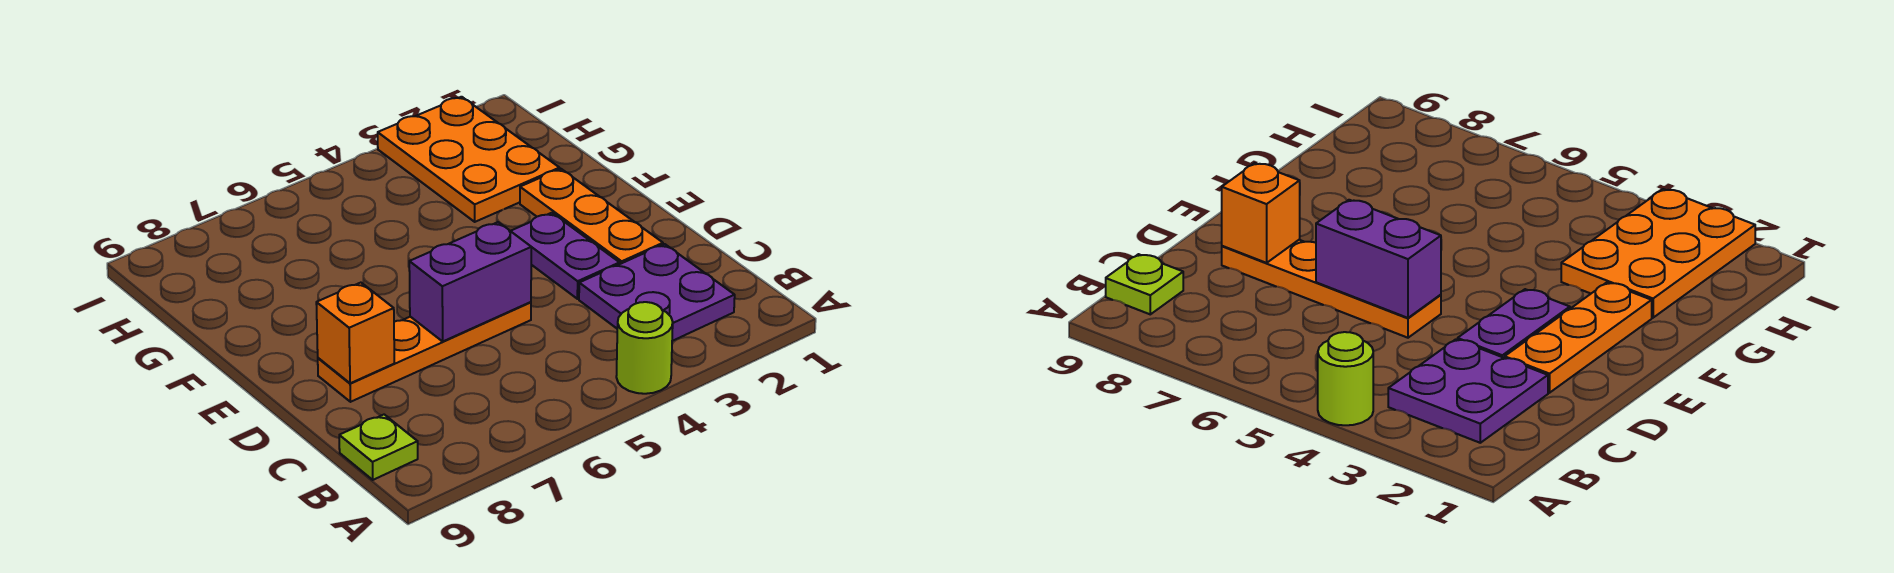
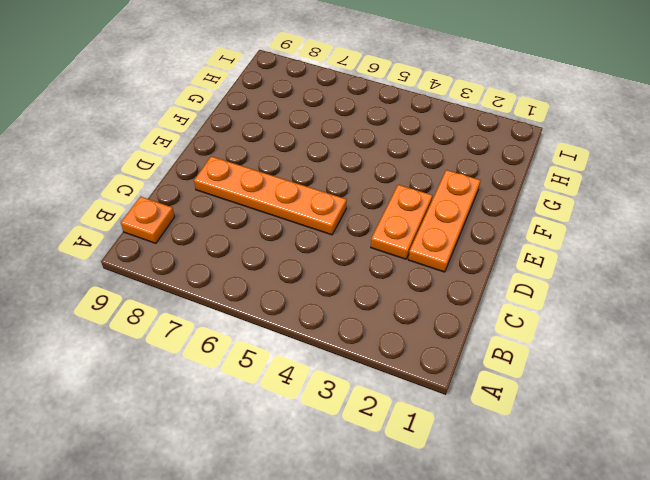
orange 1x1 plate [121,197,175,243] -> lime 1x1 plate [339,415,418,480]
orange 1x2 plate [371,185,432,259] -> purple 1x2 plate [511,213,620,299]
none -> lime 1x1 round brick [616,302,673,394]
none -> purple 2x2 plate [579,244,735,341]

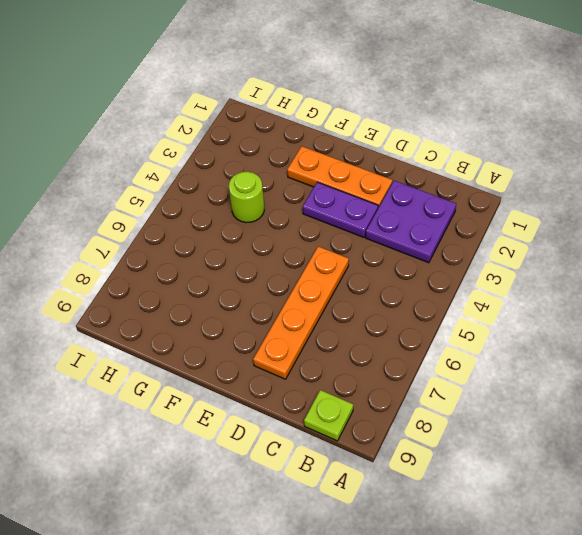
lime 1x1 round brick [229,172,264,223] -> lime 1x1 round brick moved to [616,302,673,394]
none -> orange 2x3 plate [378,97,560,222]
none -> purple 1x2 brick [409,222,531,341]

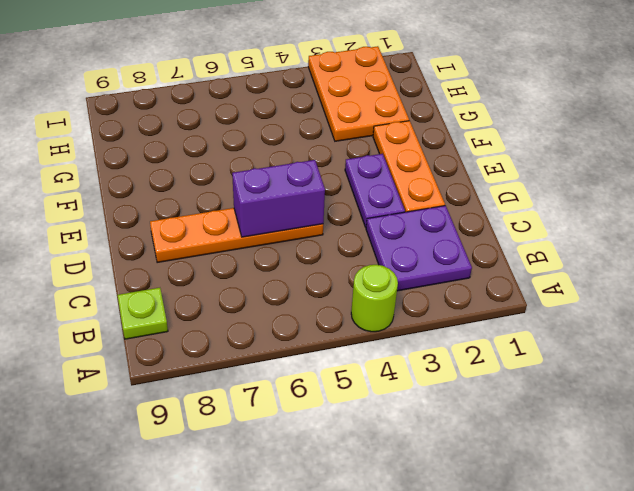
none -> orange 1x1 brick [316,283,394,383]

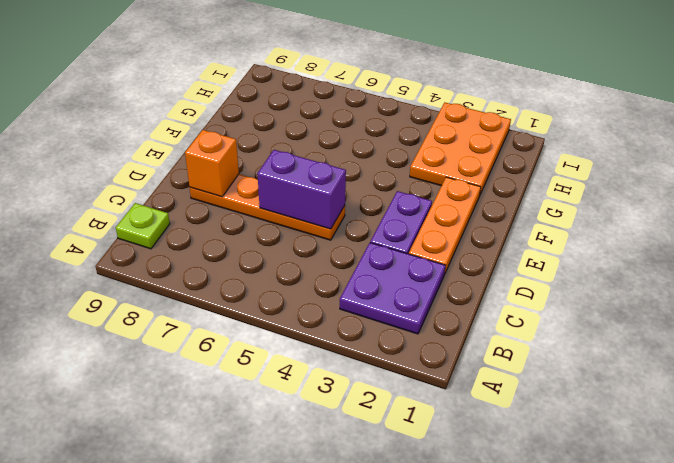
none -> lime 1x1 round brick [616,302,673,394]

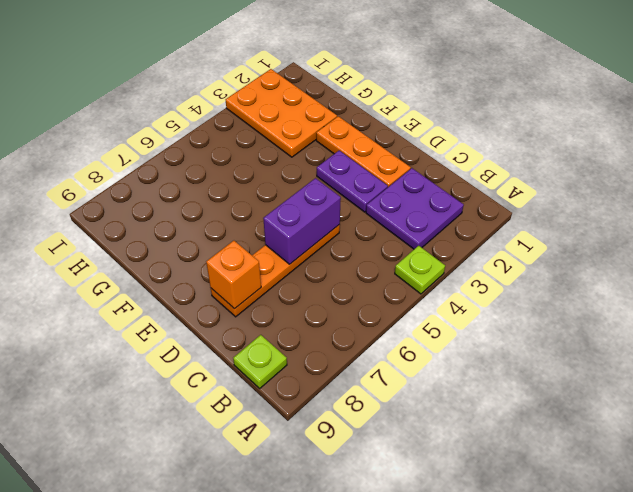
lime 1x1 plate [395,246,445,294] -> lime 1x1 round brick [616,302,673,394]

